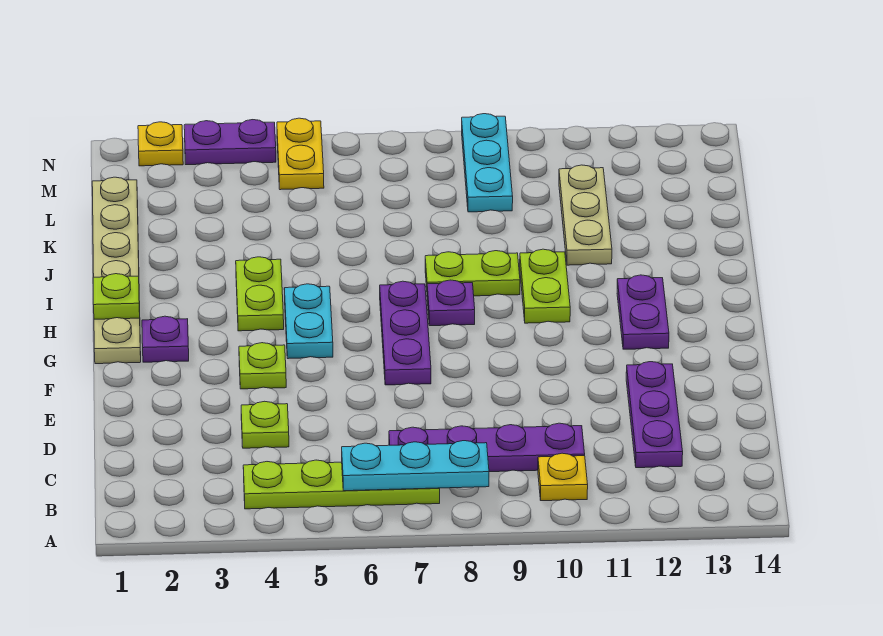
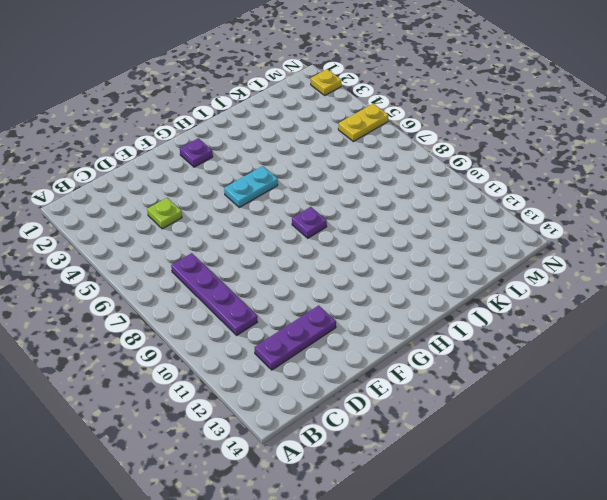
none -> lime 1x4 plate [243,460,440,509]
none -> yellow 1x1 plate [538,453,588,501]
none -> lime 1x1 plate [239,343,286,389]

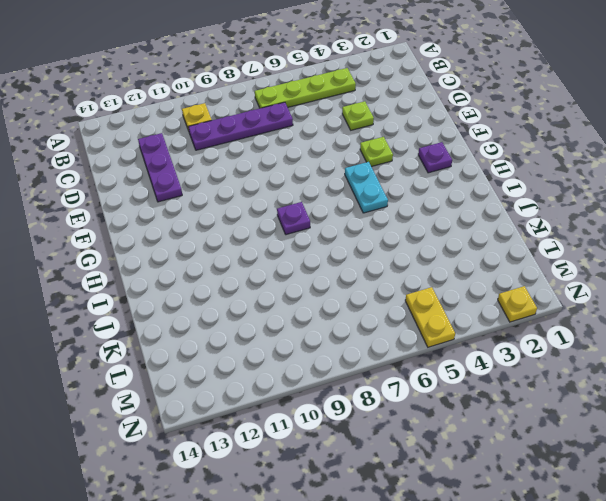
none -> purple 1x3 plate [380,281,431,385]
none -> tan 1x6 plate [92,177,141,364]
none -> purple 1x2 plate [617,275,669,349]

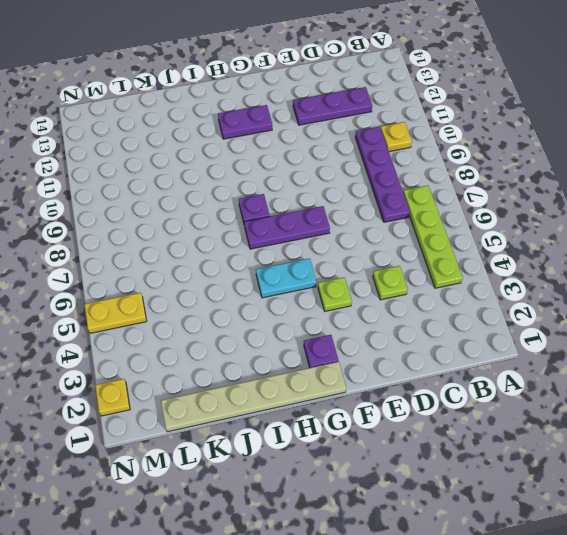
none -> lime 1x2 plate [236,257,284,331]
none -> lime 1x2 plate [520,249,570,323]
none -> lime 1x2 plate [425,251,520,296]

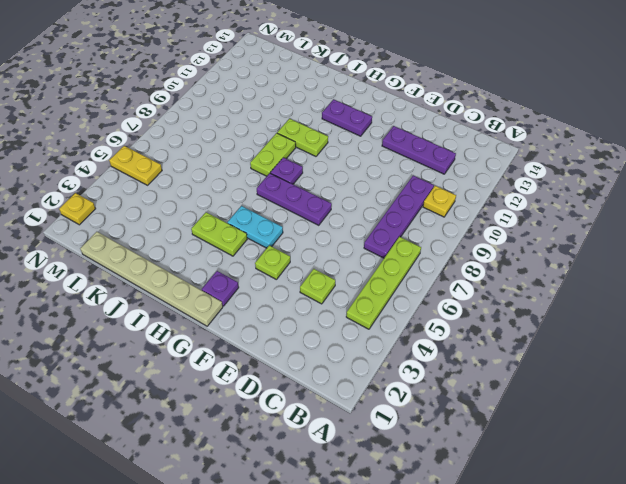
none -> tan 1x3 plate [559,165,612,265]
none -> cyan 1x3 plate [462,114,513,212]
none -> purple 1x2 plate [184,120,276,165]

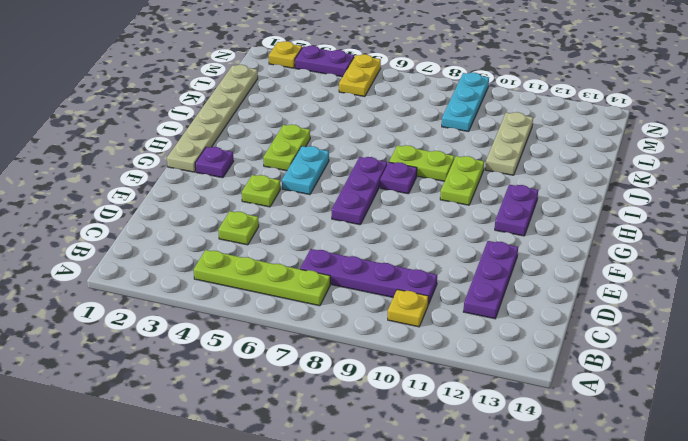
none -> cyan 1x3 plate [342,441,489,491]
none -> lime 1x1 plate [93,274,140,319]

